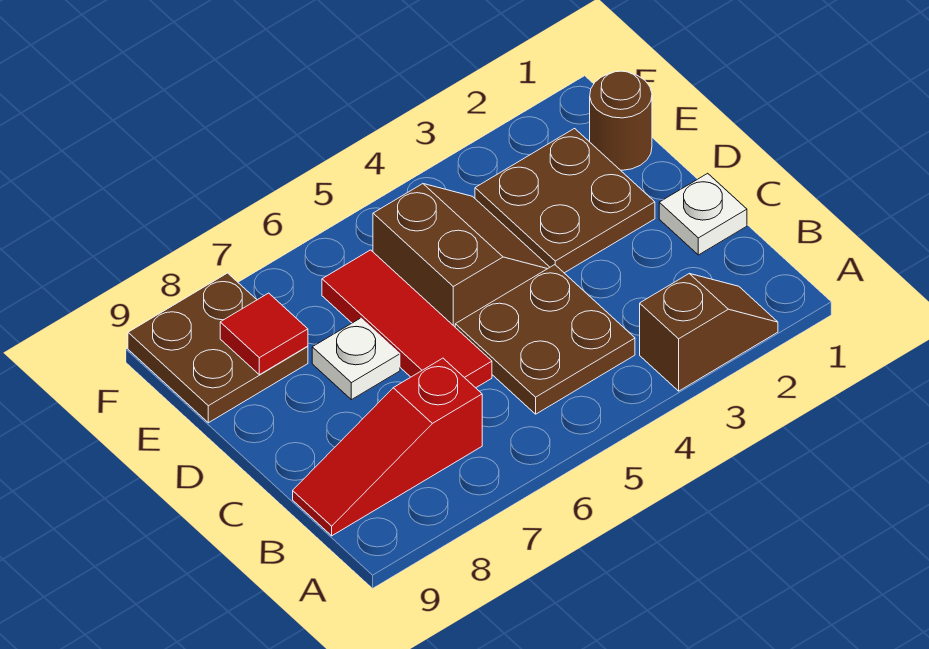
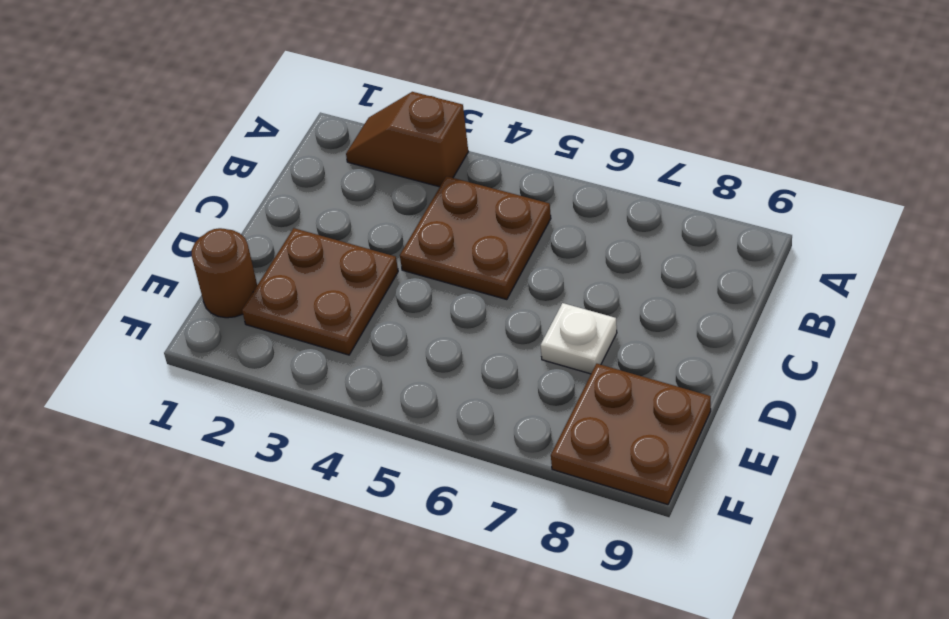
none -> red 1x3 slope [293,358,482,536]
none -> white 1x1 plate [659,173,747,255]

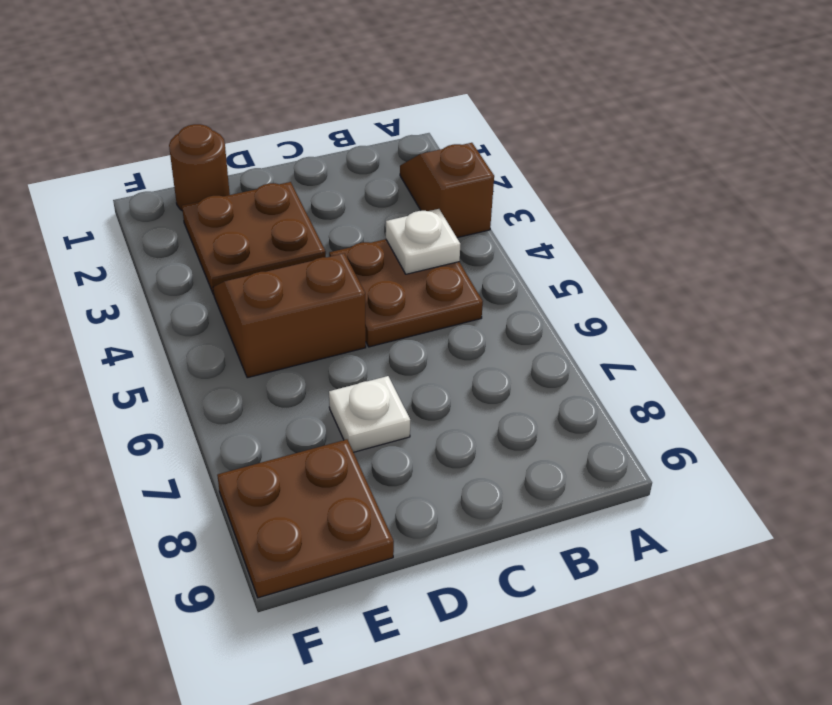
white 1x1 plate [386,209,460,274] -> white 1x1 plate moved to [659,173,747,255]
none -> red 1x3 slope [293,358,482,536]
none -> red 1x3 tile [322,250,492,388]

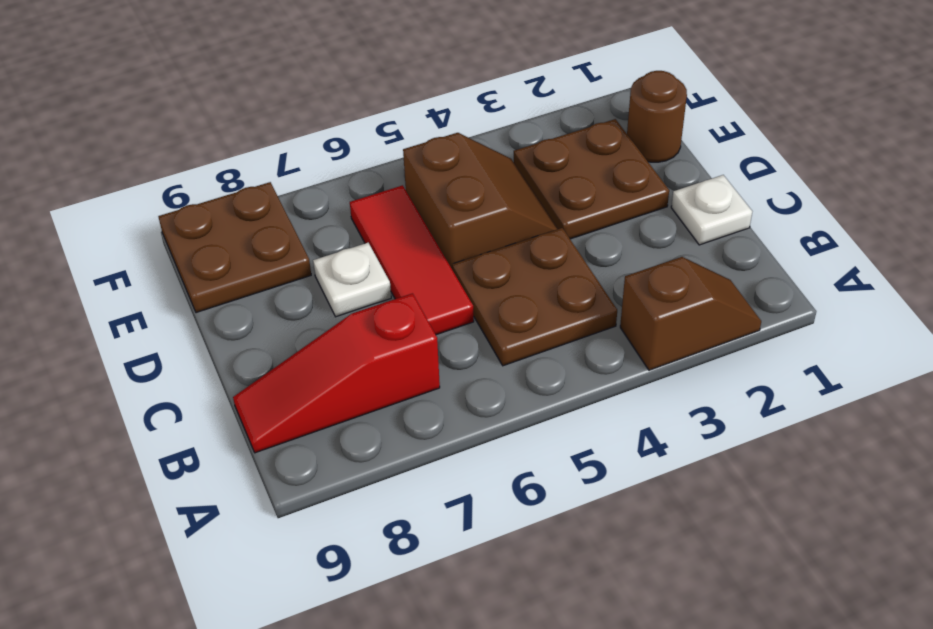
none -> red 1x1 tile [220,293,308,375]

